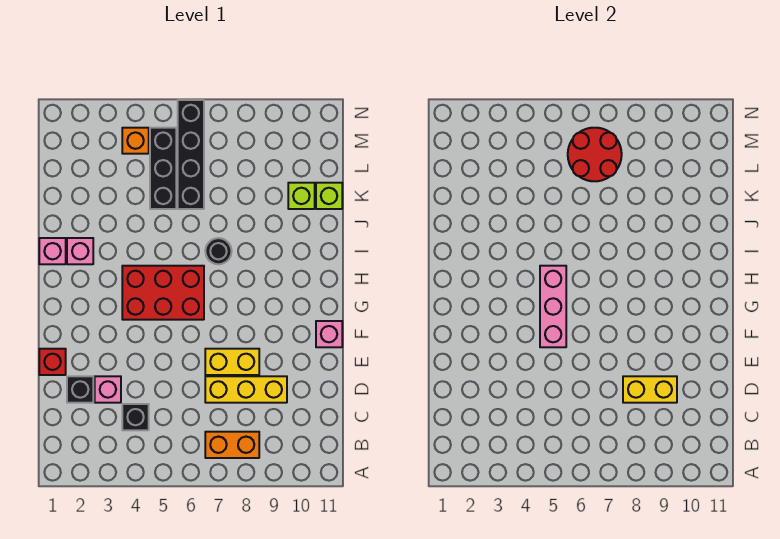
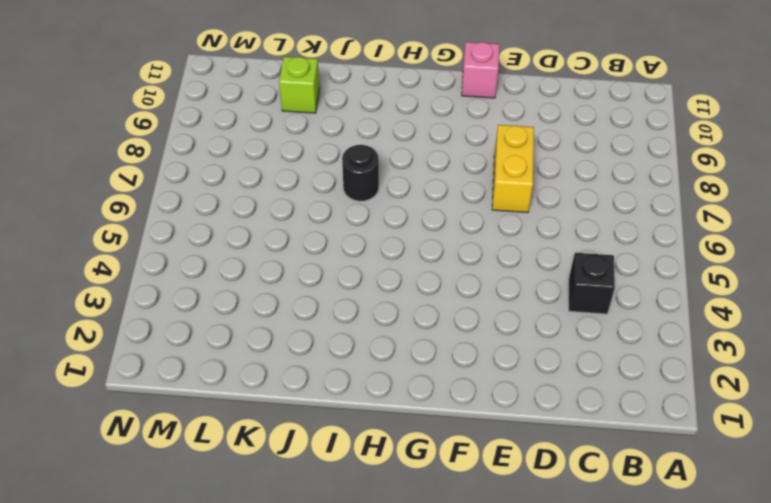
none -> orange 1x2 brick [205,432,259,458]
none -> black 1x1 brick [67,376,93,403]
none -> pink 1x1 brick [95,376,121,403]

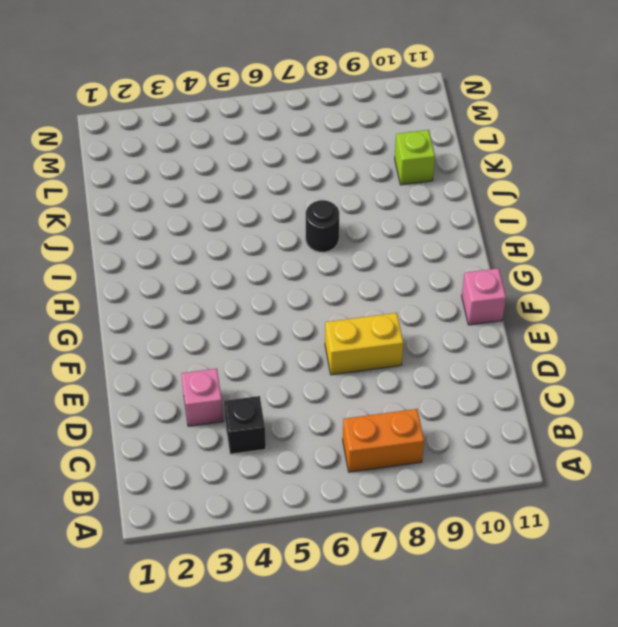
none -> black 1x1 brick [67,376,93,403]
none -> yellow 1x3 brick [205,376,287,403]
none -> red 1x1 brick [39,349,66,375]

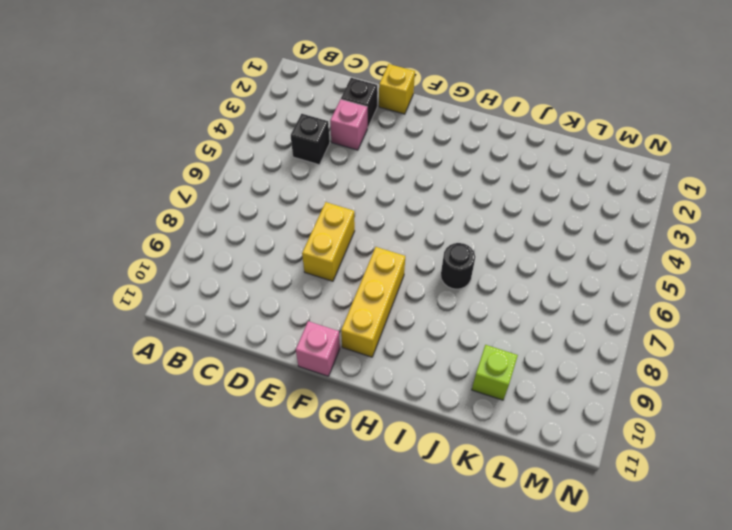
yellow 1x1 brick [379,64,415,114] -> red 1x1 brick [39,349,66,375]
yellow 1x3 brick [341,247,405,357] -> yellow 1x3 brick moved to [205,376,287,403]
none -> orange 1x2 brick [205,432,259,458]
none -> red 2x3 brick [122,266,204,320]
none -> pink 1x1 brick [39,238,66,264]

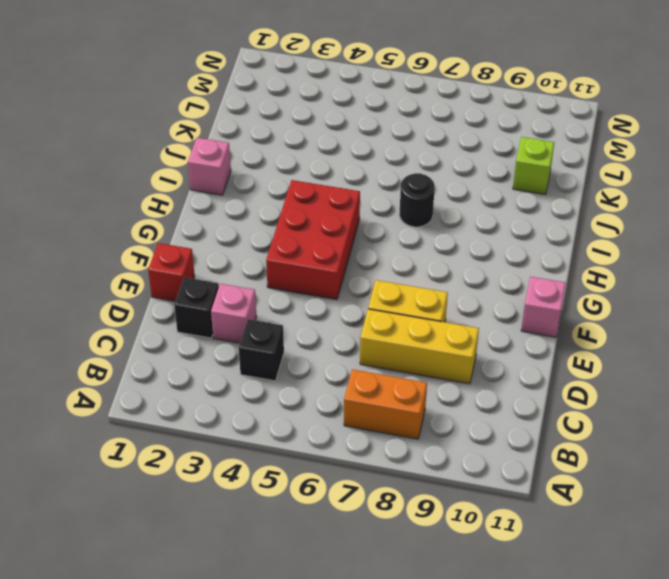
red 2x3 brick [266,180,360,299] -> red 2x3 brick turned to [122,266,204,320]
none -> pink 1x1 brick [67,238,93,264]
none -> black 1x3 brick [150,128,176,209]
none -> black 1x4 brick [178,100,204,209]

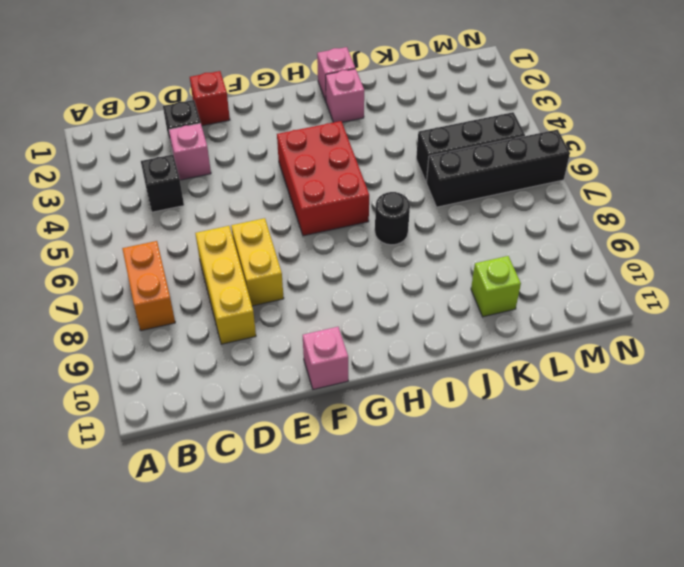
none -> lime 1x1 brick [316,183,342,209]
none -> orange 1x1 brick [122,128,149,154]
none -> yellow 1x2 brick [623,376,677,403]

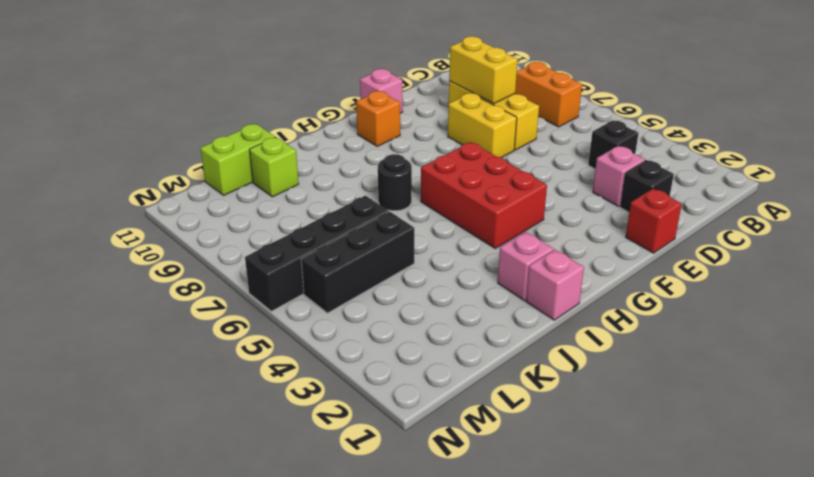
orange 1x1 brick [356,91,400,146] -> orange 1x1 brick moved to [122,128,149,154]
lime 1x2 brick [200,124,275,195] -> lime 1x1 brick [316,183,342,209]
none -> pink 1x3 brick [540,266,566,347]
none -> red 2x2 round brick [568,128,622,181]

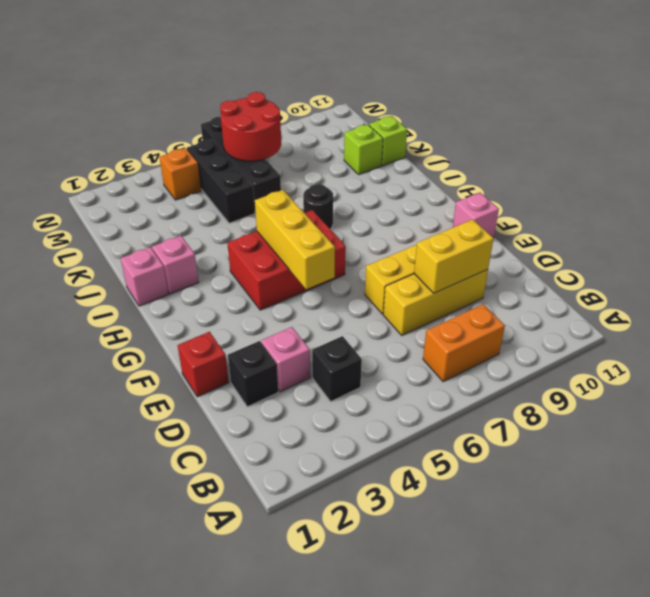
yellow 1x3 brick [255,190,335,289] -> pink 1x3 brick [540,266,566,347]

